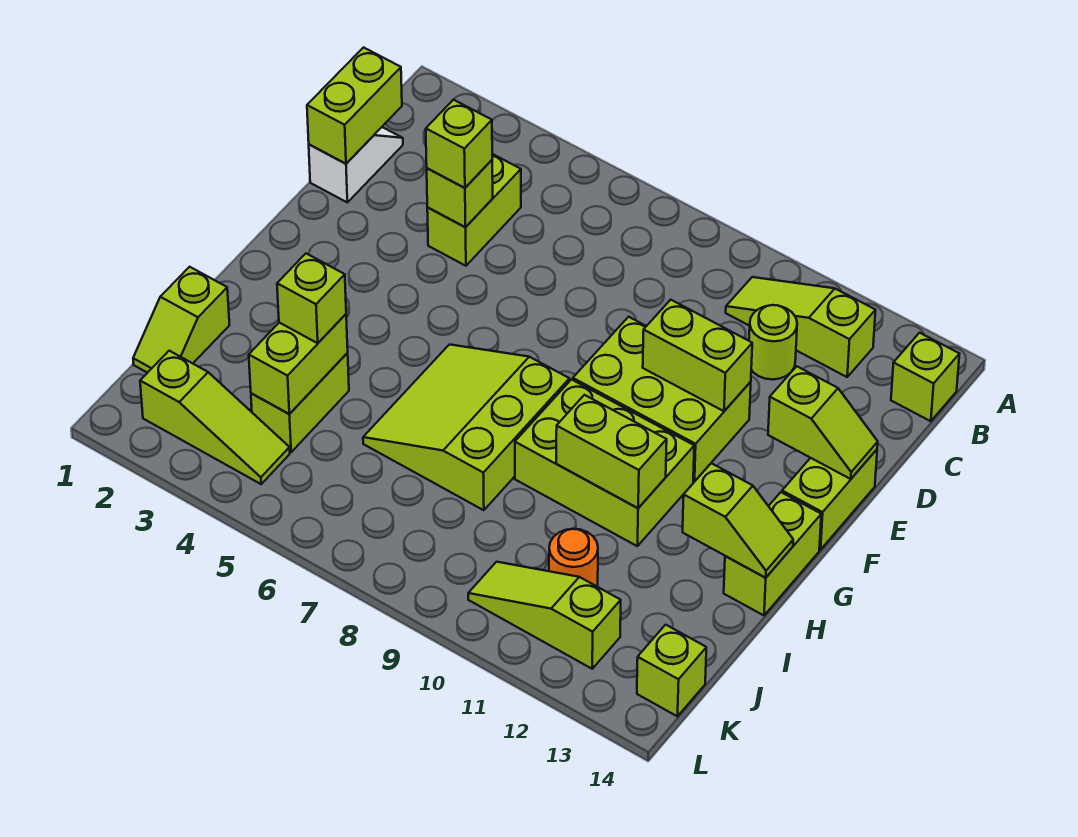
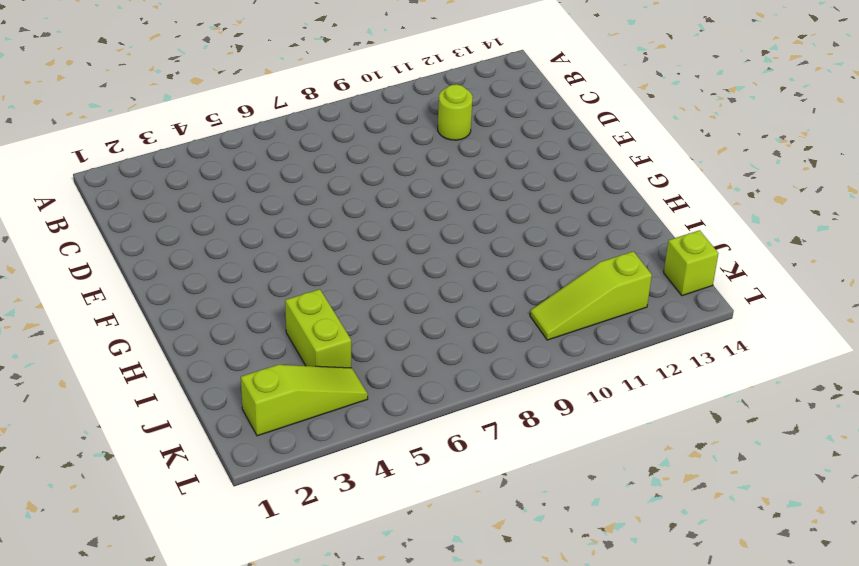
none -> lime 1x3 slope [726,277,876,377]
none -> lime 1x1 brick [891,333,959,421]
none -> white 1x2 slope [309,127,403,202]

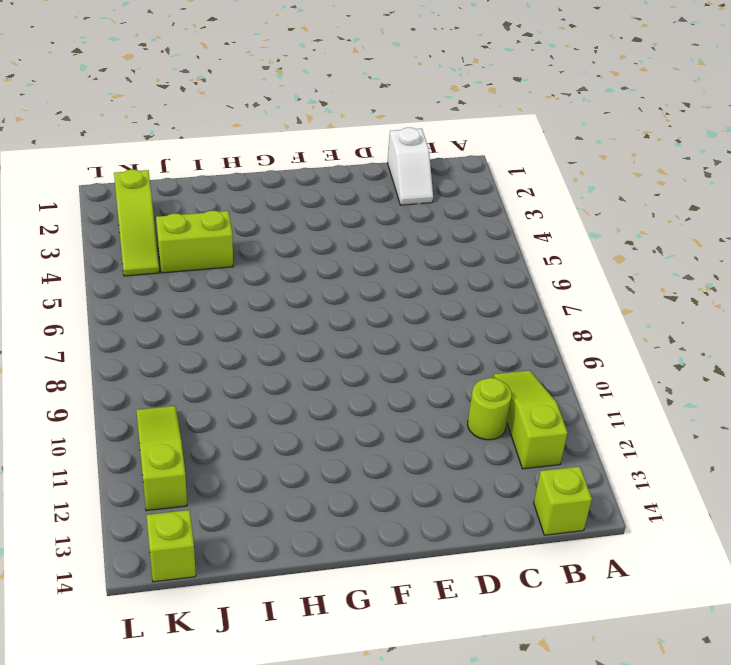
white 1x2 slope [387,127,433,205] -> white 1x2 slope turned to [309,127,403,202]
none -> lime 1x2 brick [427,154,521,266]
none -> lime 2x3 brick [573,317,751,482]
none -> lime 1x2 brick [782,450,877,550]

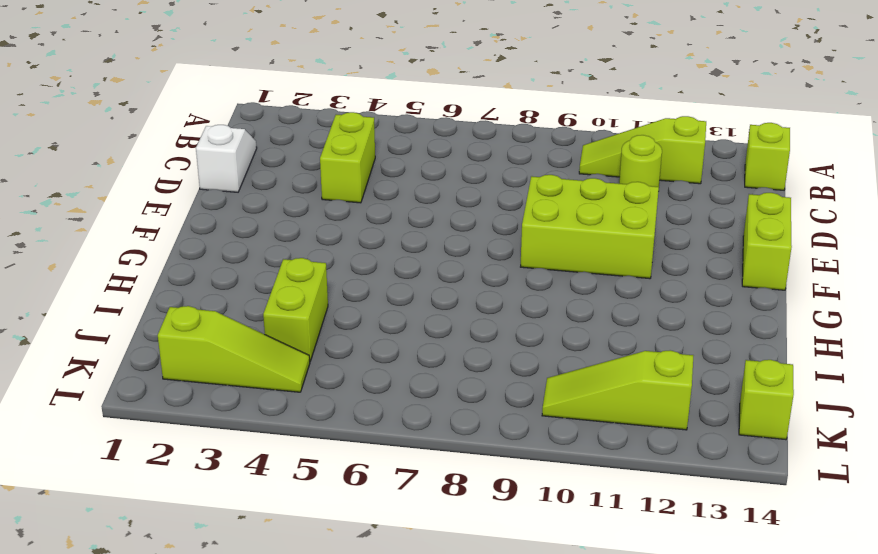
none -> lime 3x3 slope [363,344,569,510]
none -> lime 2x3 brick [515,380,694,546]
none -> lime 1x2 brick [724,492,821,615]

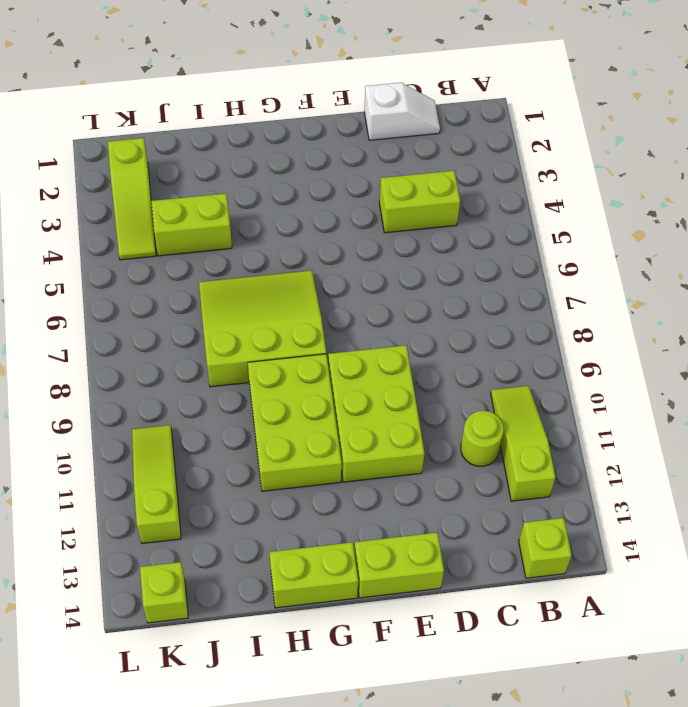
none -> lime 1x2 slope [133,267,230,373]
none -> orange 1x1 round brick [549,529,598,586]
none -> lime 1x2 brick [307,47,402,164]

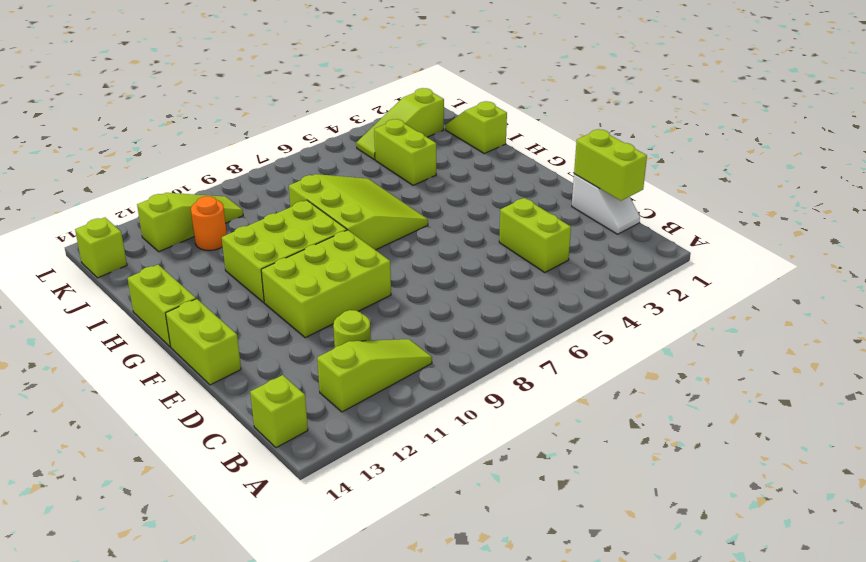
none -> lime 1x1 brick [427,160,493,227]
none -> lime 1x2 brick [643,300,752,411]
none -> lime 1x2 slope [768,366,878,479]

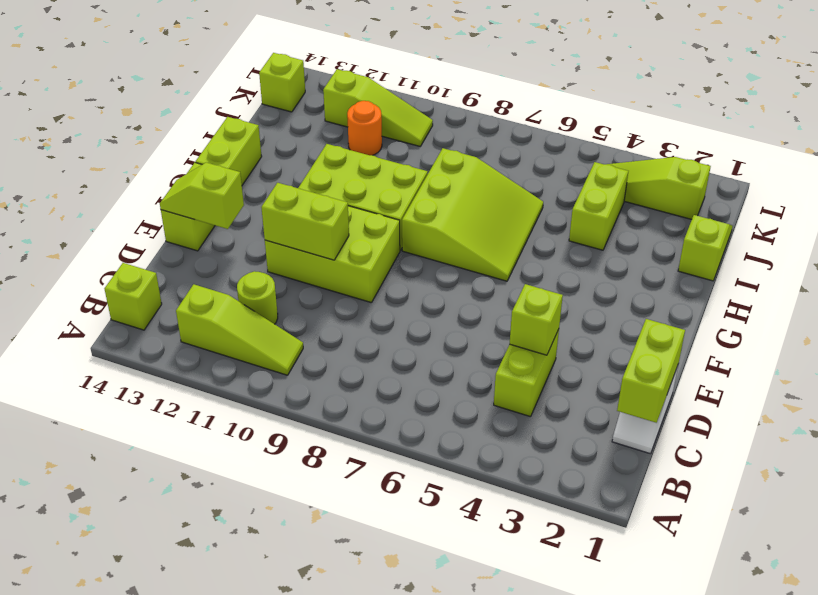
none -> lime 1x2 brick [556,395,667,508]
none -> lime 1x2 slope [683,463,793,578]
none -> lime 1x2 brick [249,314,348,414]

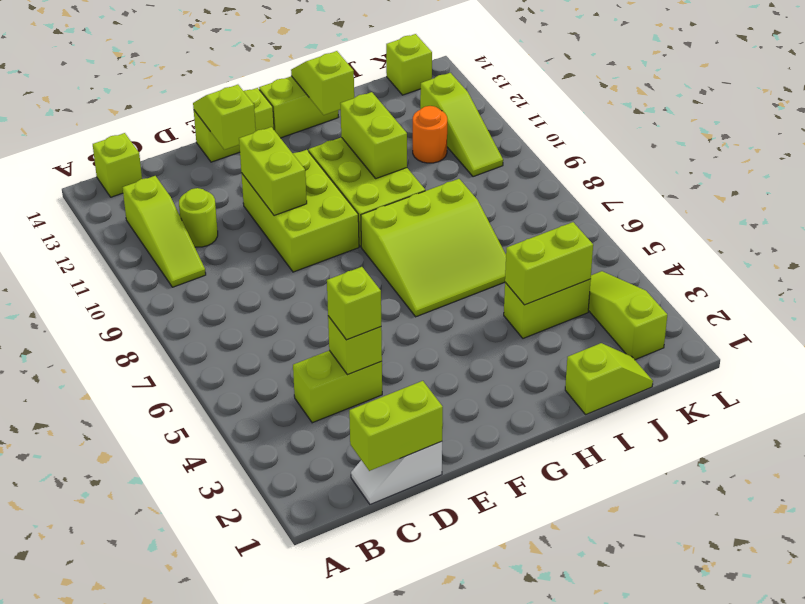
none -> lime 1x1 brick [277,254,346,343]

